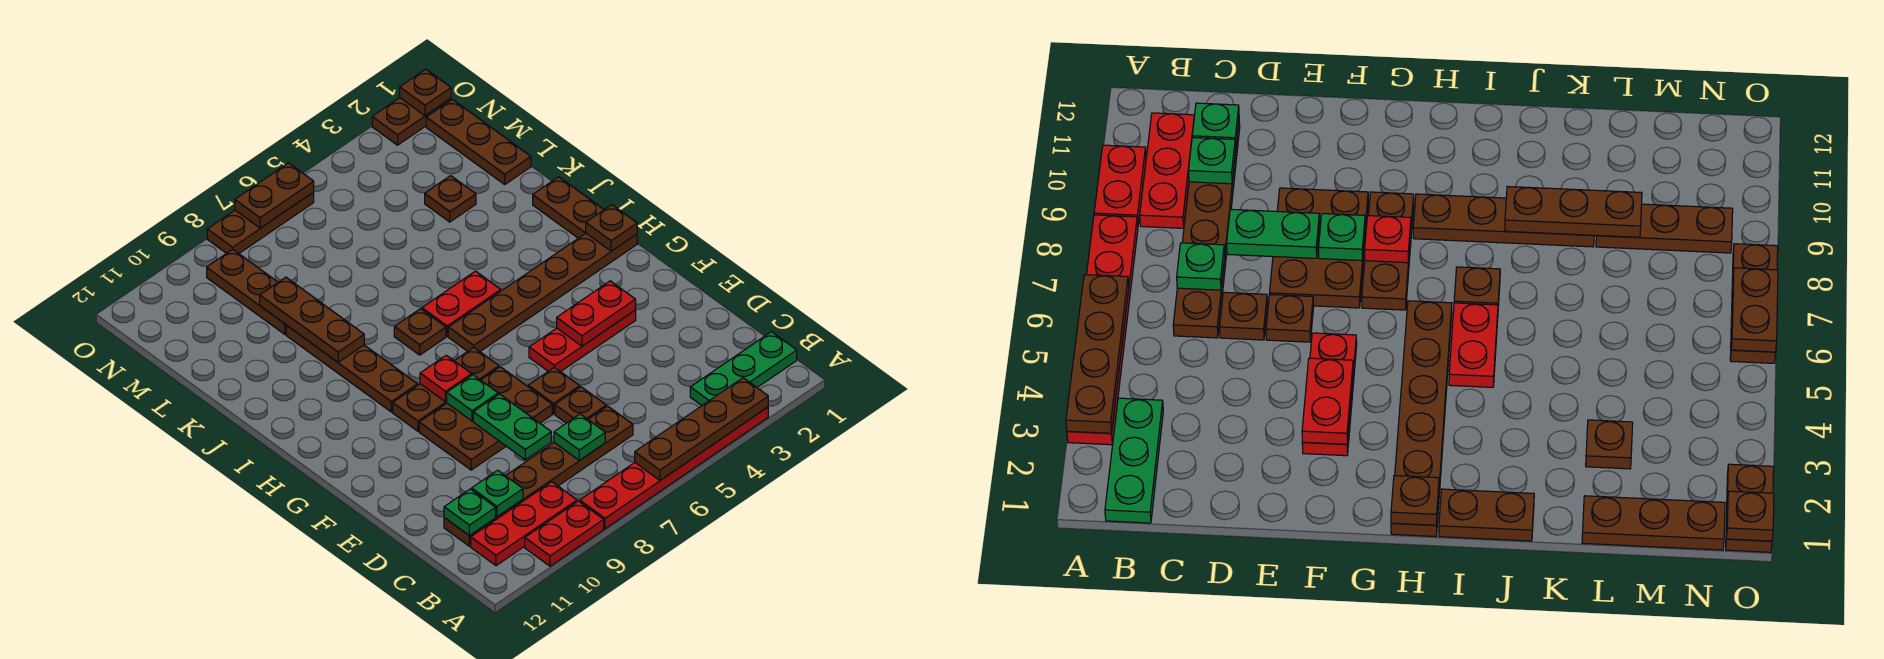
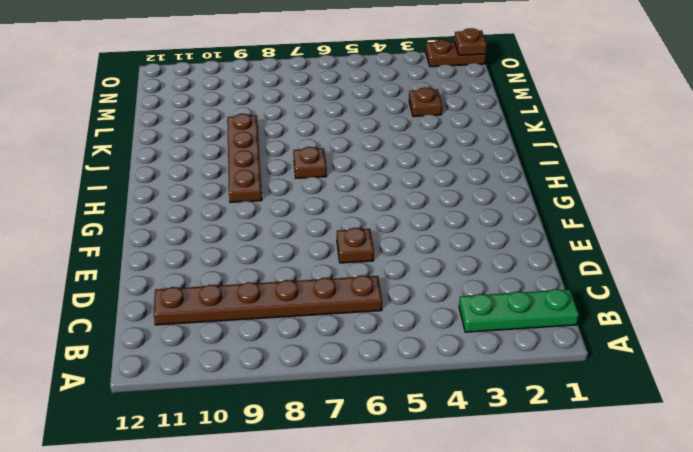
none -> red 1x6 plate [580,407,768,529]
none -> red 1x2 plate [525,501,604,566]
none -> red 1x3 plate [471,482,577,566]
none -> brown 1x1 plate [555,387,606,423]

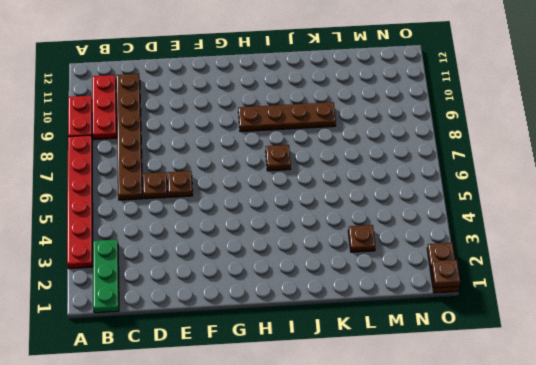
none -> brown 2x3 plate [419,367,552,470]
none -> red 1x3 plate [529,310,636,372]
none -> brown 1x3 plate [393,347,499,431]
none -> brown 1x6 plate [448,233,637,351]

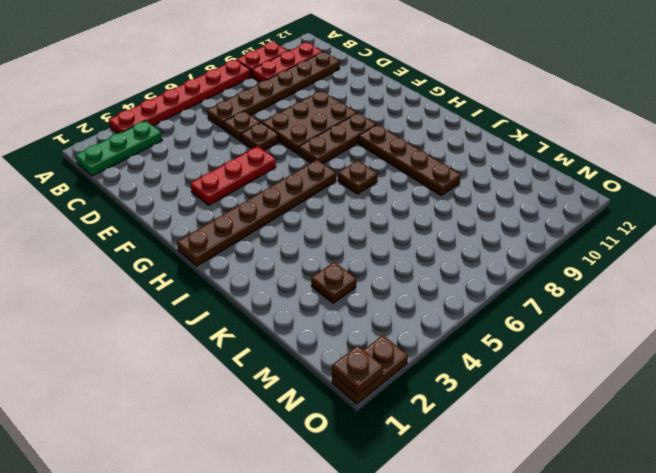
none -> brown 1x2 plate [533,177,604,238]
none -> red 1x2 plate [422,271,501,336]
none -> brown 1x3 plate [426,99,531,184]
none -> brown 1x3 plate [207,249,286,334]

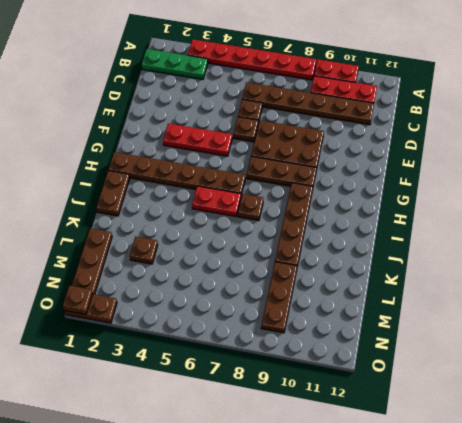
none -> brown 1x3 plate [207,192,314,253]
none -> brown 1x4 plate [635,378,768,480]
none -> green 1x1 plate [554,414,605,461]
none -> green 1x1 plate [472,470,523,517]

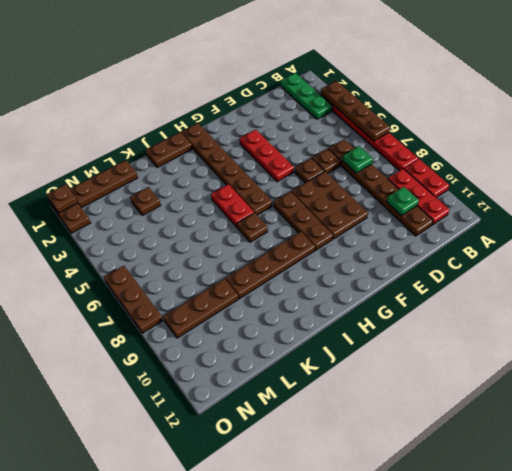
none -> green 1x1 plate [444,489,496,536]
none -> green 1x2 plate [473,394,551,460]
none -> red 1x2 plate [557,281,636,346]
none -> green 1x1 plate [446,375,498,421]

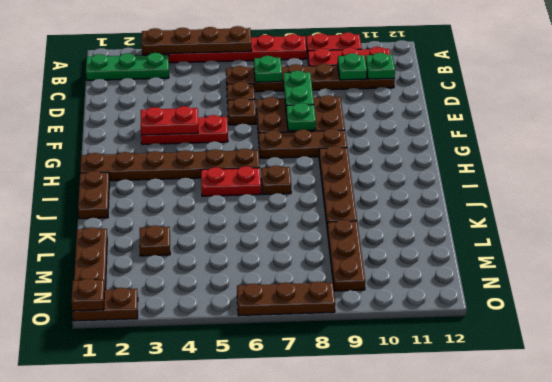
none -> red 1x1 plate [420,355,472,402]
none -> brown 1x1 plate [586,205,637,251]
none -> brown 1x3 plate [260,277,364,362]
none -> brown 1x2 plate [235,163,314,228]

